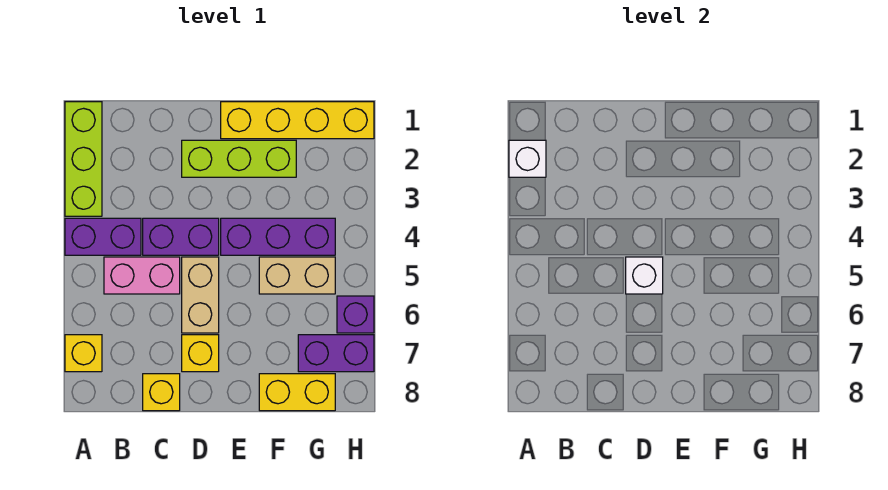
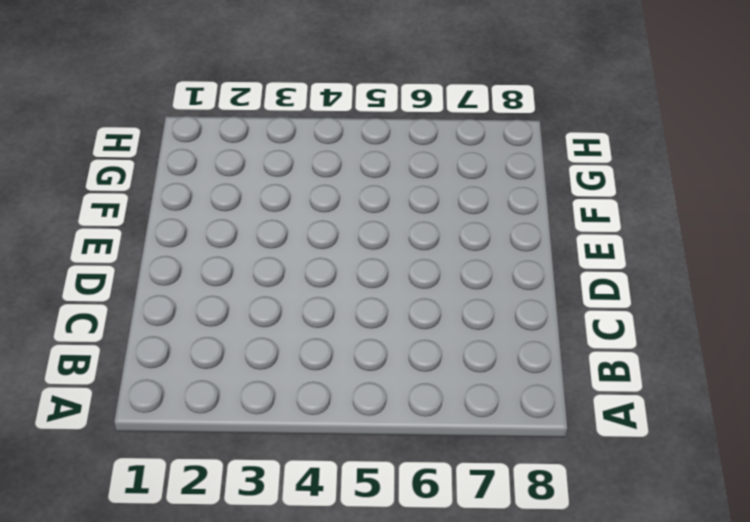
none -> lime 1x3 brick [65,102,102,216]
none -> purple 1x2 brick [65,218,141,255]
none -> yellow 1x1 brick [65,335,102,372]

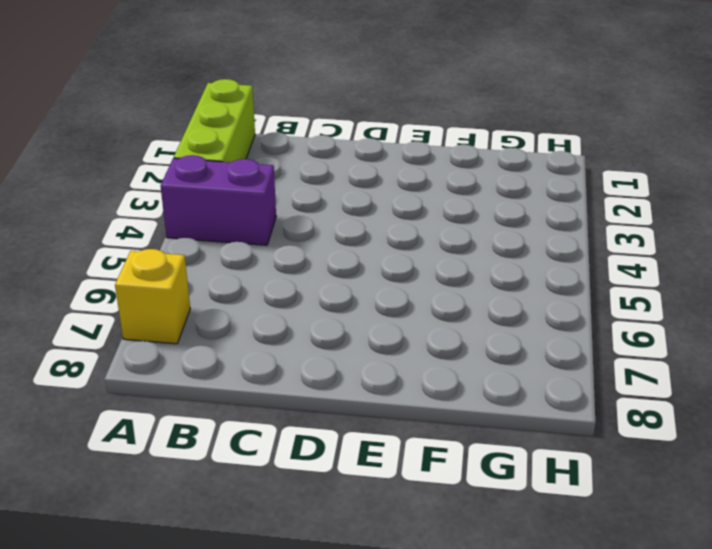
none -> pink 1x2 brick [104,257,180,294]
none -> purple 1x2 brick [143,218,219,255]
none -> yellow 1x1 brick [143,374,180,411]

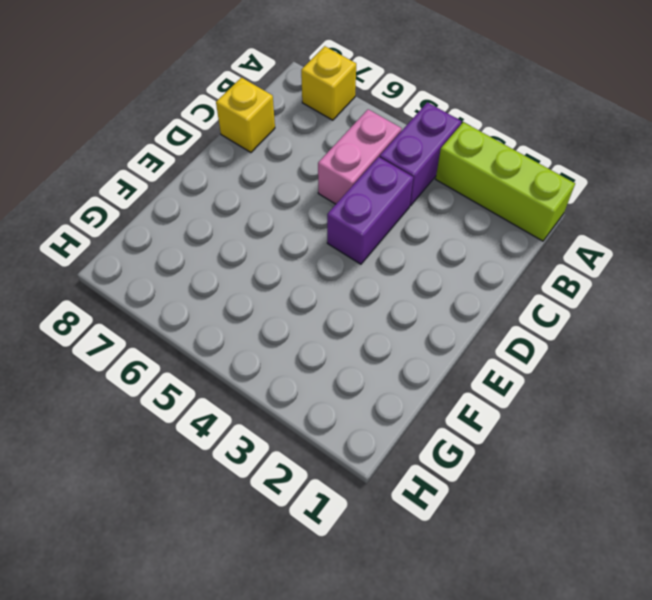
none -> lime 1x3 brick [182,140,296,177]
none -> tan 1x2 brick [182,257,219,333]
none -> yellow 1x1 brick [182,335,219,372]

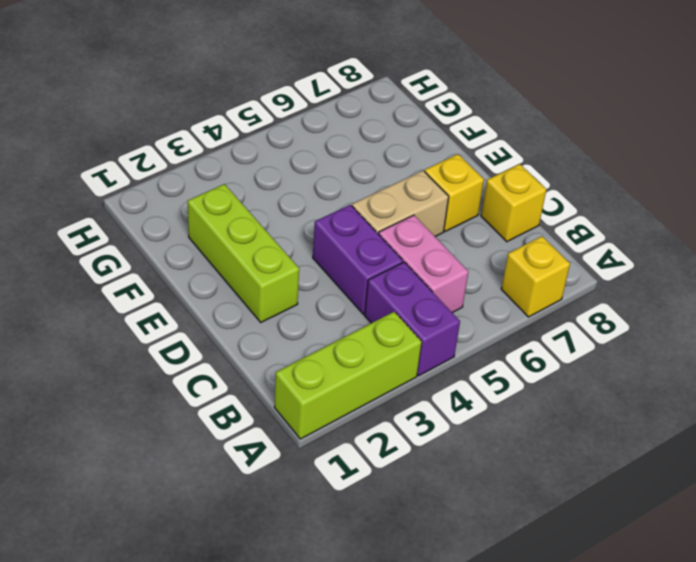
none -> yellow 1x4 brick [221,102,374,139]
none -> purple 1x3 brick [221,218,335,255]
none -> tan 1x2 brick [259,257,335,294]

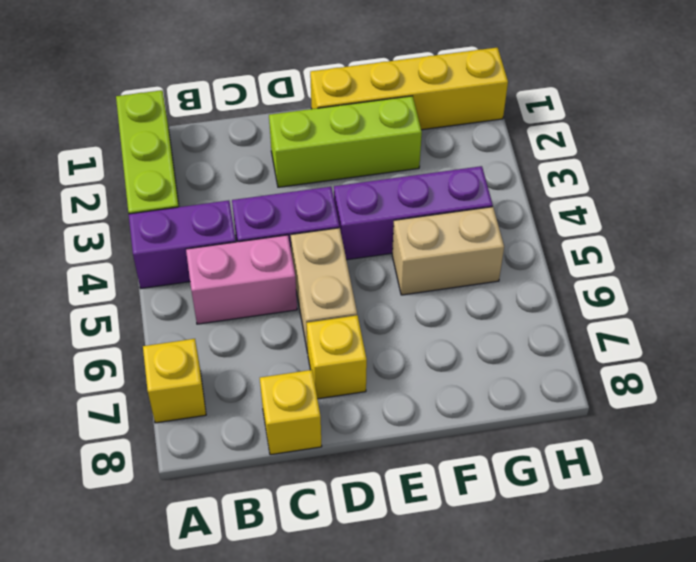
none -> yellow 1x2 brick [259,374,335,411]
none -> purple 1x2 brick [298,335,374,372]
none -> purple 1x1 brick [337,296,374,333]

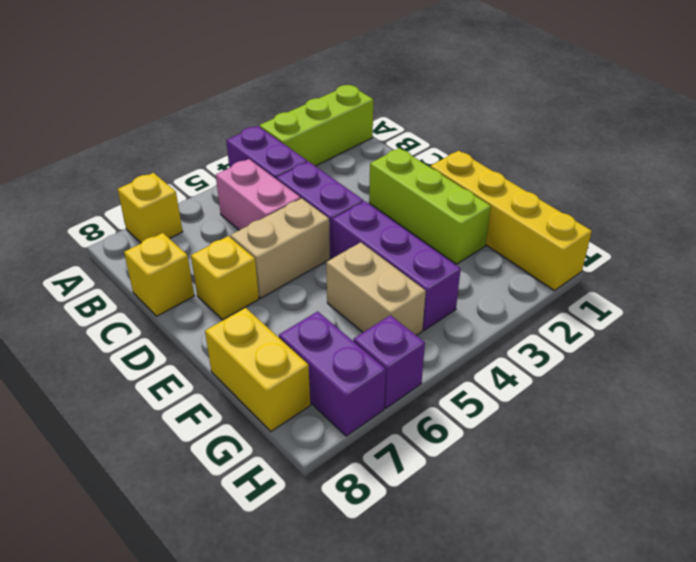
none -> white 1x1 brick [509,140,546,177]
none -> white 1x1 brick [626,257,663,294]

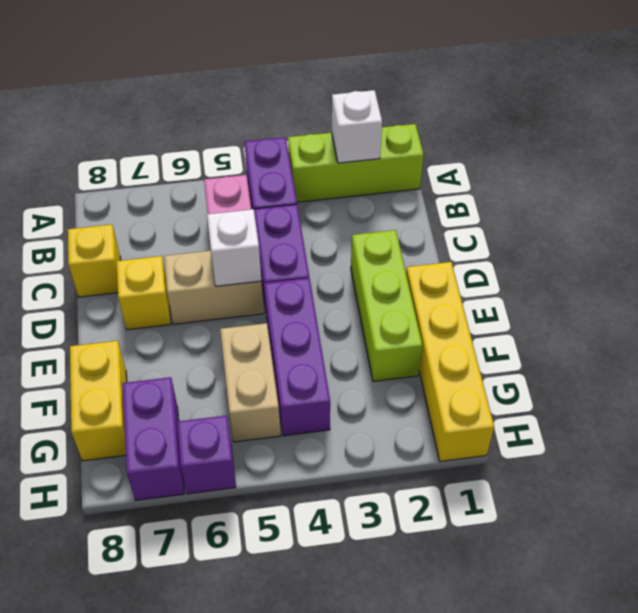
none -> yellow 1x1 brick [65,335,102,372]

